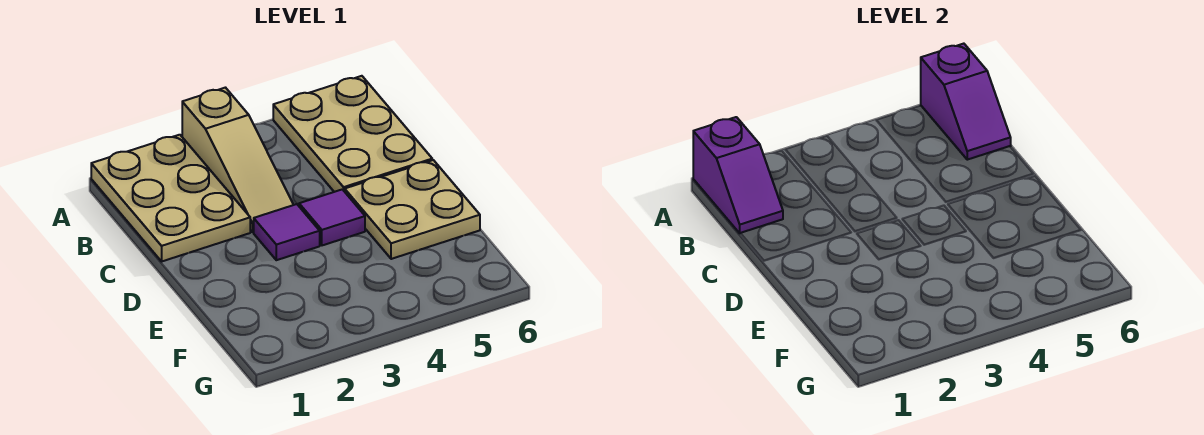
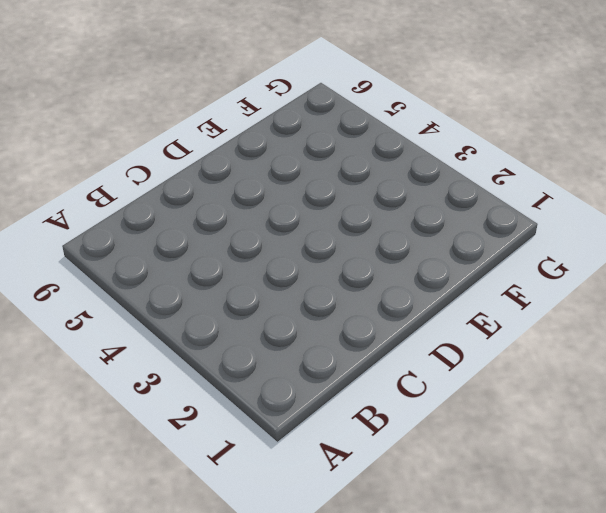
none -> tan 2x3 plate [91,135,250,261]
none -> tan 1x3 slope [182,88,293,232]

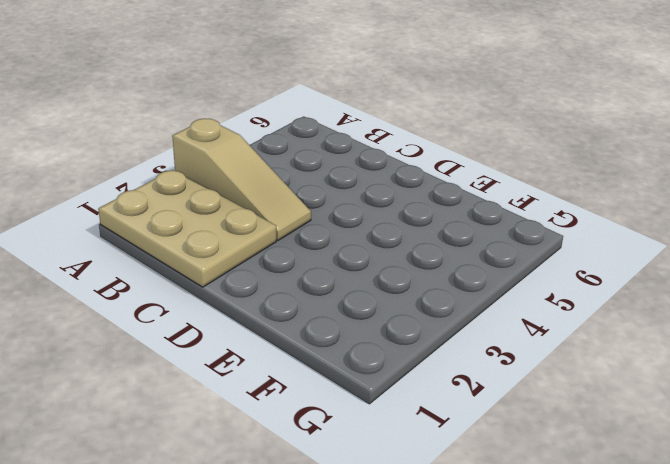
none -> tan 2x3 plate [273,76,432,192]
none -> purple 1x1 tile [254,204,320,260]

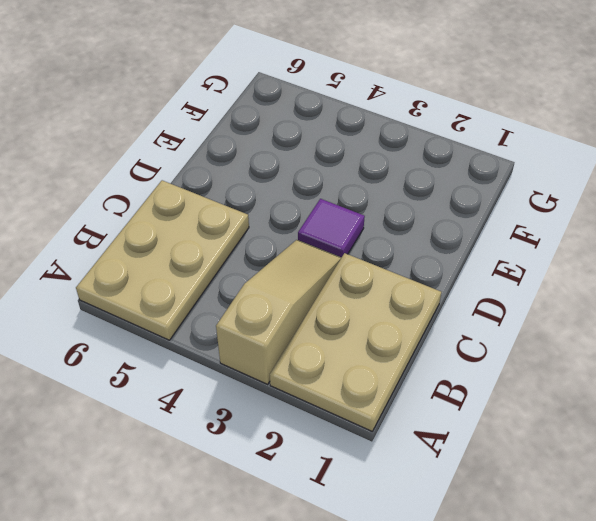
none -> purple 1x1 tile [299,189,365,245]
none -> tan 2x2 plate [345,160,480,259]

